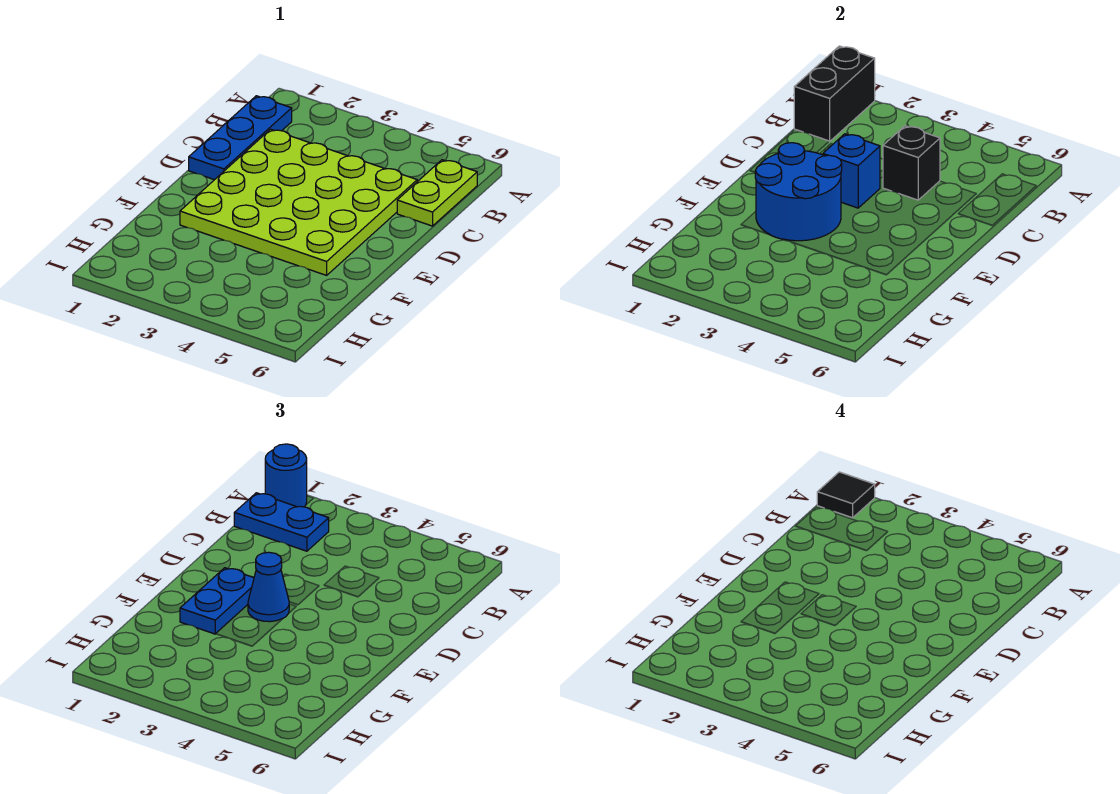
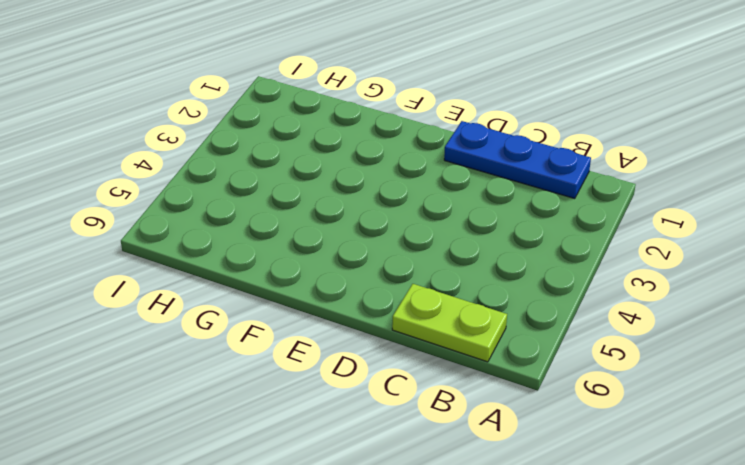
none -> lime 4x4 plate [180,129,417,275]
none -> black 1x2 brick [794,46,875,141]
none -> black 1x1 brick [883,126,940,200]

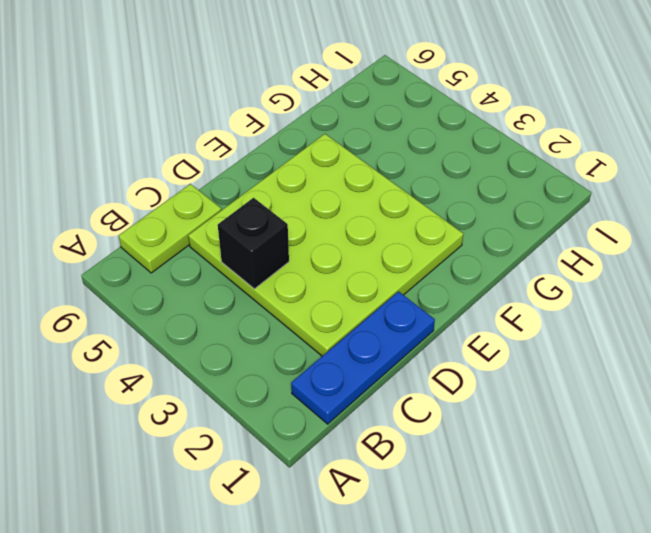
none -> black 1x2 brick [794,46,875,141]
none -> blue 1x1 brick [823,134,880,208]
none -> blue 2x2 round brick [755,143,842,241]

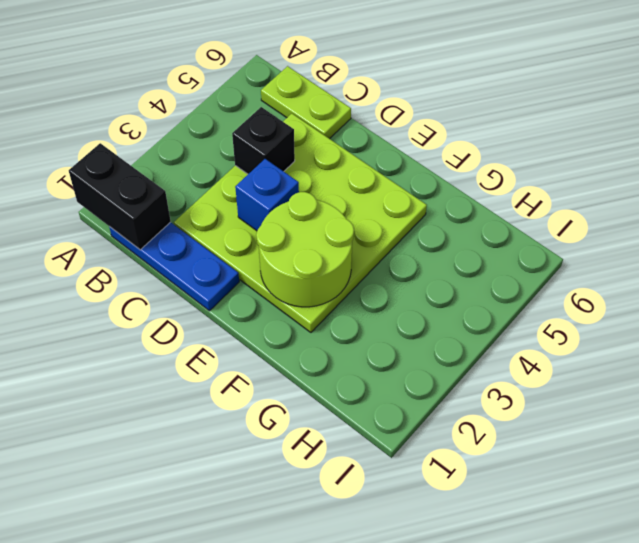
lime 2x2 round brick [256,192,354,307] -> blue 2x2 round brick [755,143,842,241]
none -> blue 1x1 round brick [265,444,307,507]
none -> blue 1x2 plate [234,493,329,551]
none -> blue 1x2 plate [180,568,254,634]

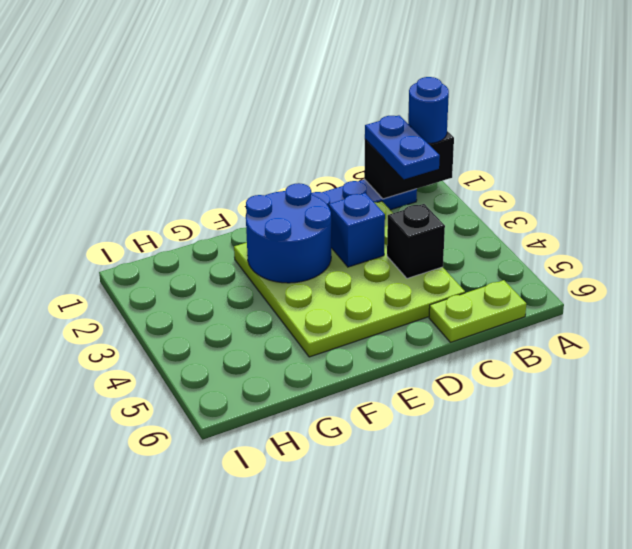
none -> blue 1x2 plate [180,568,254,634]
none -> blue 1x1 cone [248,552,289,622]
none -> black 1x1 tile [817,472,875,518]

